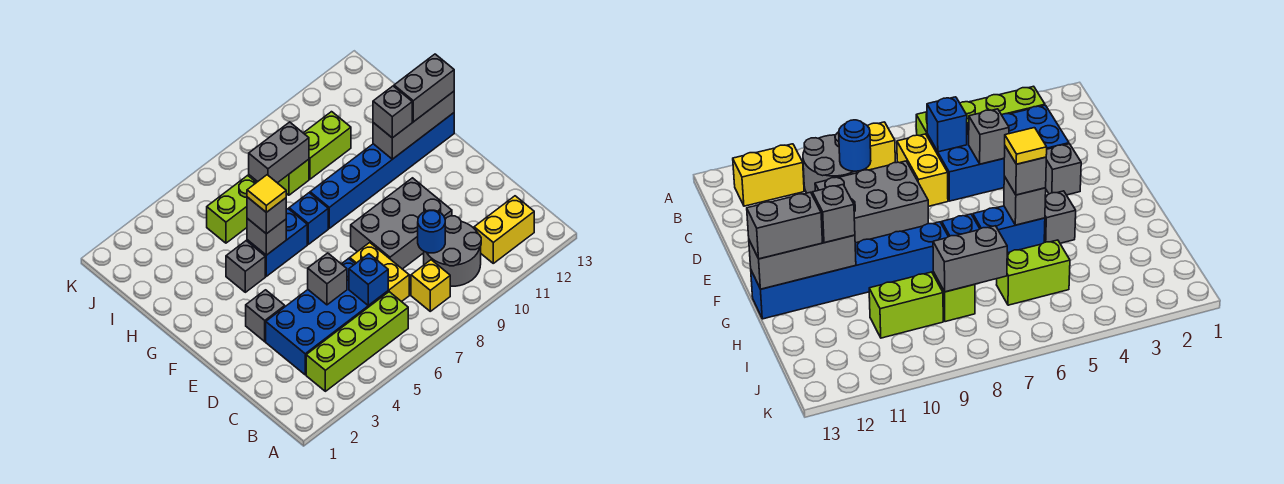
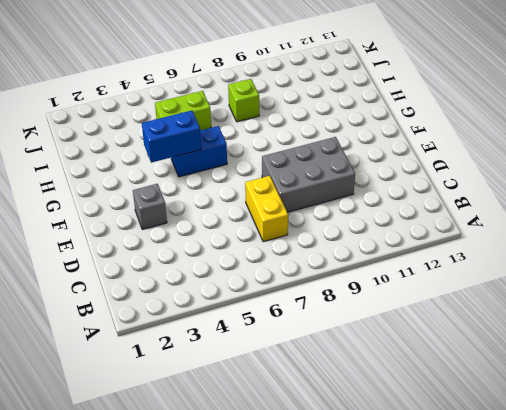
blue 1x2 brick [142,111,201,163] -> grey 1x1 brick [247,219,286,255]
none -> lime 1x4 brick [306,292,408,391]
none -> yellow 1x1 brick [411,260,450,311]
none -> grey 2x2 round brick [424,216,481,286]

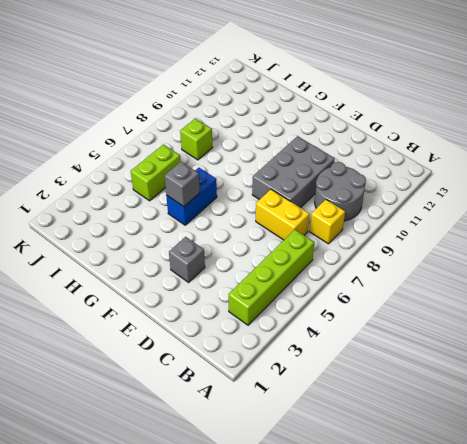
none -> yellow 1x2 brick [474,196,534,263]
none -> blue 2x4 brick [266,258,388,375]
none -> grey 1x1 brick [226,241,265,292]

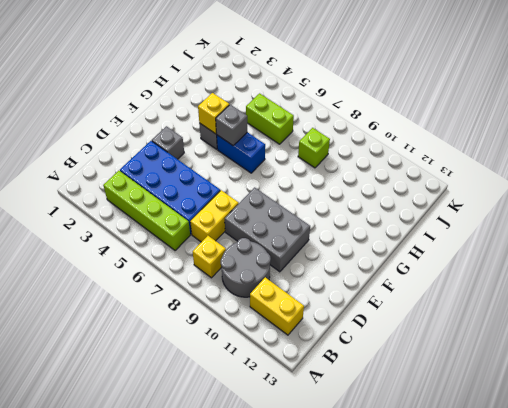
yellow 1x1 brick [198,93,229,134] -> none
none -> blue 1x1 brick [289,193,328,244]
none -> blue 1x6 brick [310,113,454,228]
none -> lime 1x2 brick [304,112,351,179]

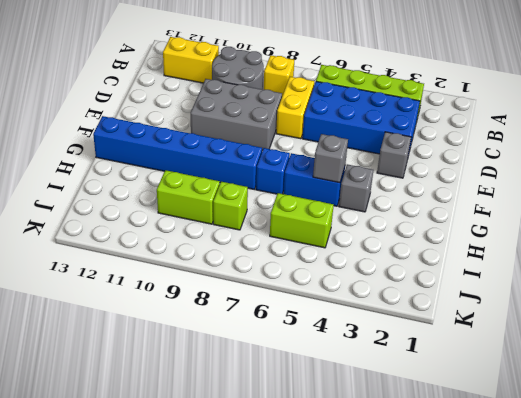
none -> blue 1x1 brick [349,254,388,305]
none -> blue 1x1 round brick [418,210,445,253]
none -> grey 1x1 brick [308,253,347,305]

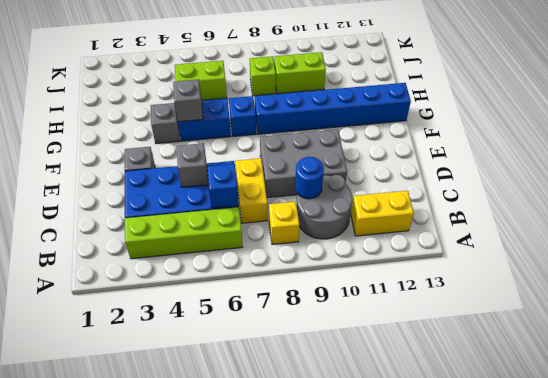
none -> grey 1x3 brick [373,91,454,159]
none -> grey 1x2 brick [249,122,309,183]
none -> grey 1x1 brick [247,197,286,234]

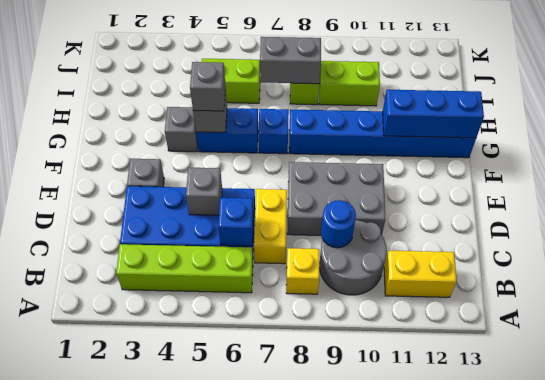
blue 1x3 brick [383,90,484,138] -> grey 1x3 brick [373,91,454,159]
none -> grey 1x1 brick [373,86,412,138]
none -> grey 1x2 brick [394,54,454,122]
none -> yellow 1x1 tile [247,175,286,212]

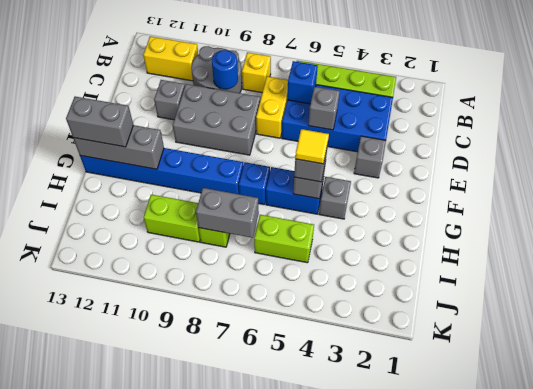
grey 1x1 brick [154,80,185,120] -> grey 1x1 brick moved to [373,86,412,138]

